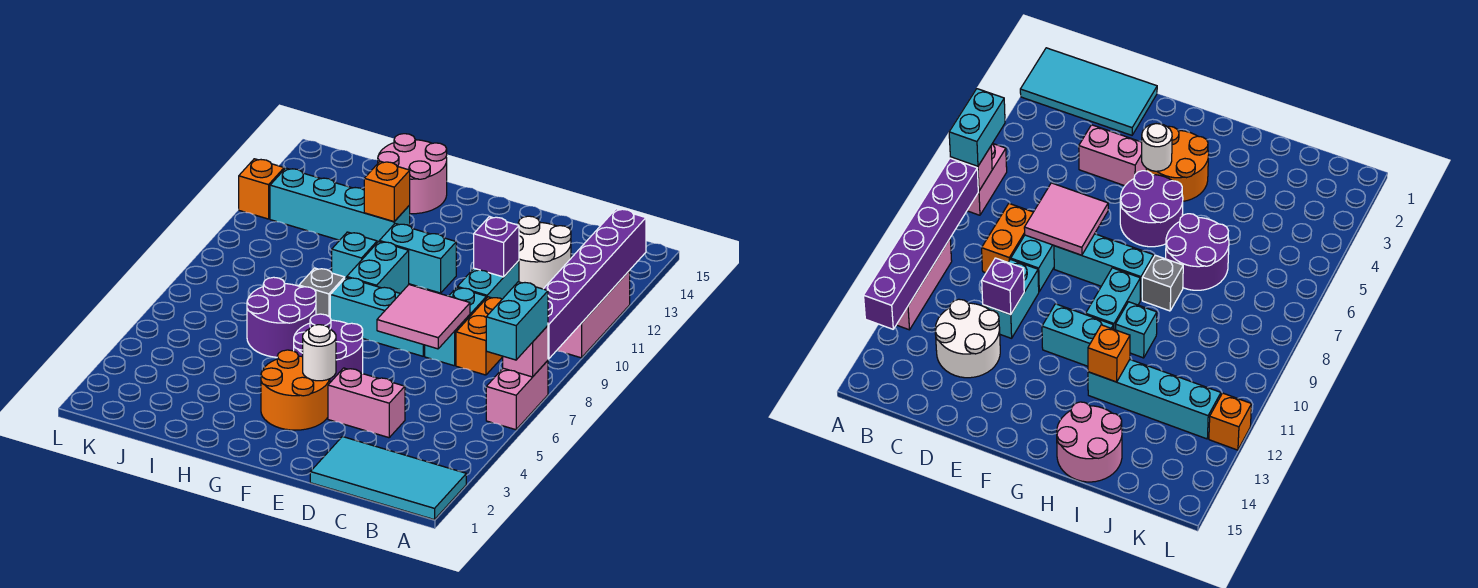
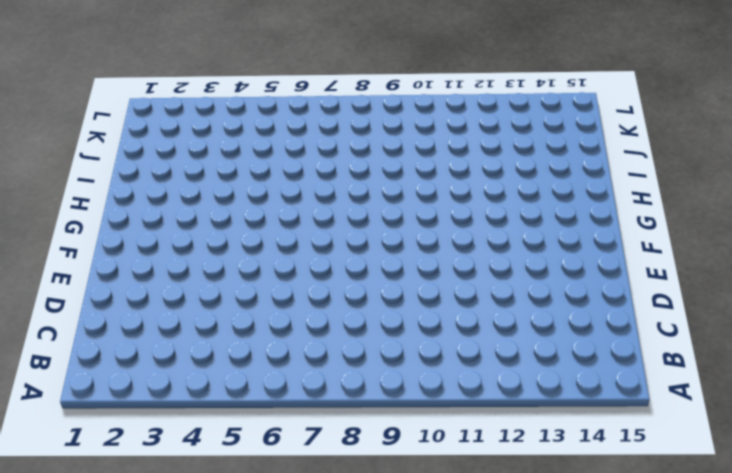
none -> cyan 2x4 tile [310,437,466,520]
none -> pink 1x2 brick [486,361,548,430]
none -> pink 1x3 brick [557,271,630,358]

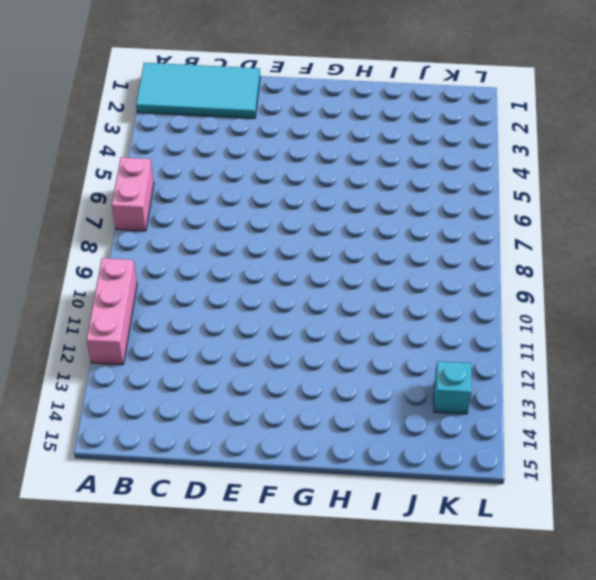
cyan 1x1 brick [434,361,471,414] -> cyan 1x1 brick moved to [332,232,377,278]
none -> orange 1x2 brick [456,297,503,375]
none -> white 2x2 round brick [518,216,571,289]
none -> pink 1x2 brick [328,368,405,438]

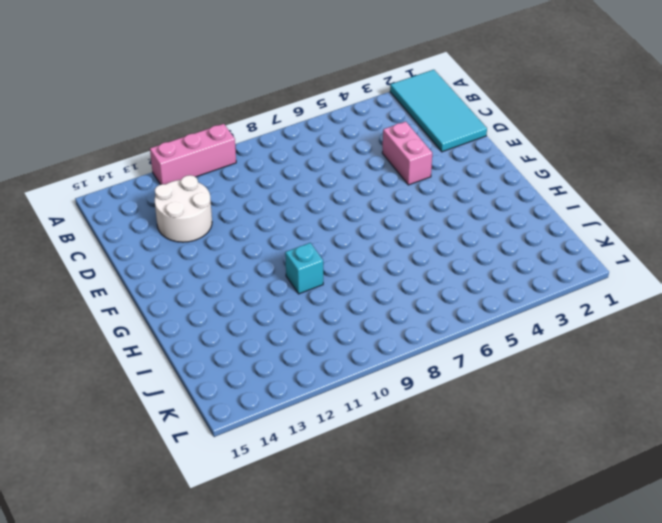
none -> pink 1x2 brick [486,361,548,430]
none -> orange 1x2 brick [456,297,503,375]
none -> cyan 1x2 brick [425,287,486,366]

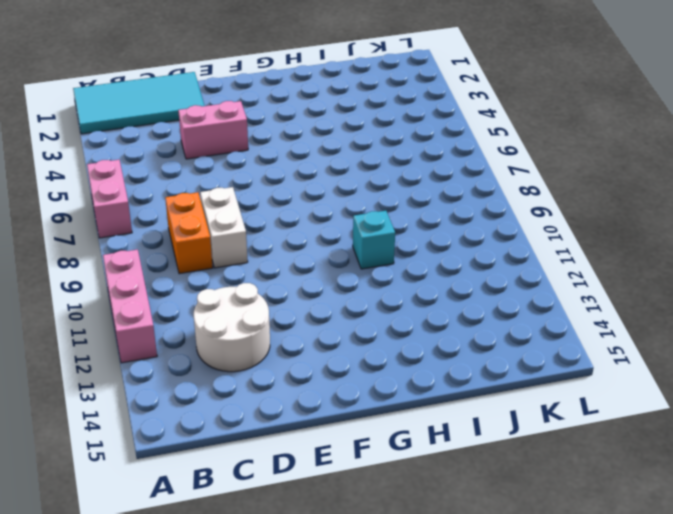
white 1x2 brick [200,187,248,268] -> cyan 1x2 brick [425,287,486,366]
none -> cyan 1x2 brick [457,261,519,299]
none -> cyan 1x3 brick [330,277,425,356]
none -> orange 2x2 round brick [261,350,330,430]

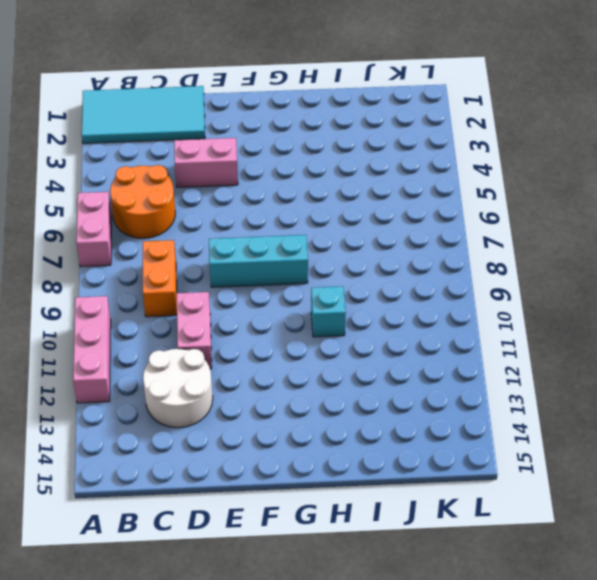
orange 2x2 round brick [110,165,175,238] -> orange 2x2 round brick moved to [261,350,330,430]
pink 1x2 brick [177,292,212,369] -> cyan 1x2 brick [457,261,519,299]
none -> cyan 1x2 brick [425,287,486,366]
none -> purple 2x2 round brick [294,314,363,382]
none -> cyan 1x2 brick [379,224,456,293]

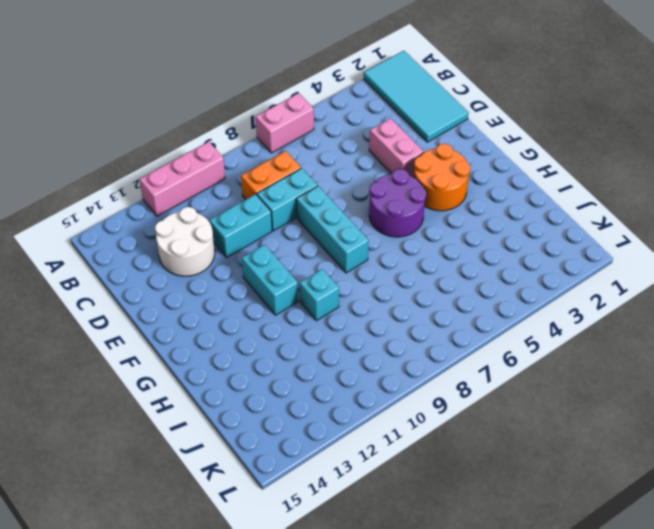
none -> cyan 1x2 brick [347,242,409,294]
none -> purple 2x2 round brick [247,277,316,357]
none -> grey 1x1 brick [299,268,345,317]

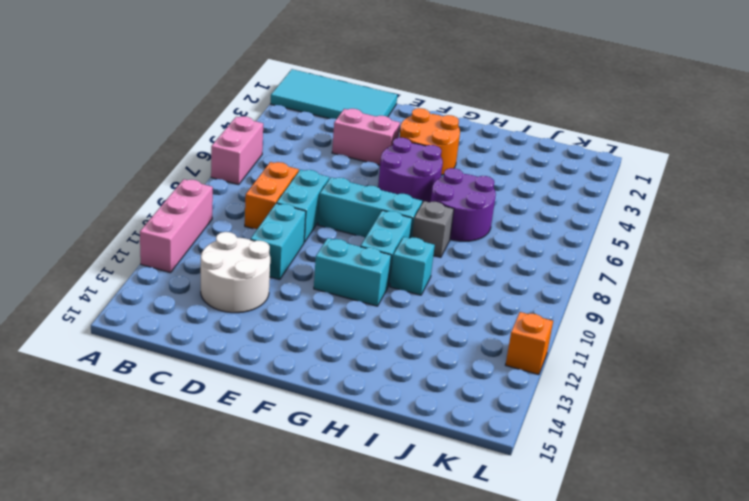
none -> cyan 1x4 brick [270,168,410,243]
none -> pink 2x2 round brick [378,134,447,214]
none -> pink 1x1 brick [503,326,548,377]

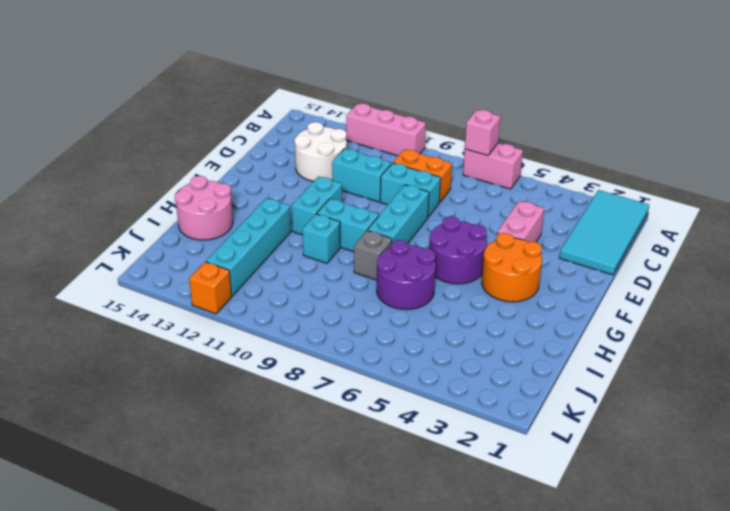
none -> purple 1x6 brick [544,209,646,359]
none -> pink 2x2 tile [377,285,470,349]
none -> purple 1x1 brick [474,217,519,277]

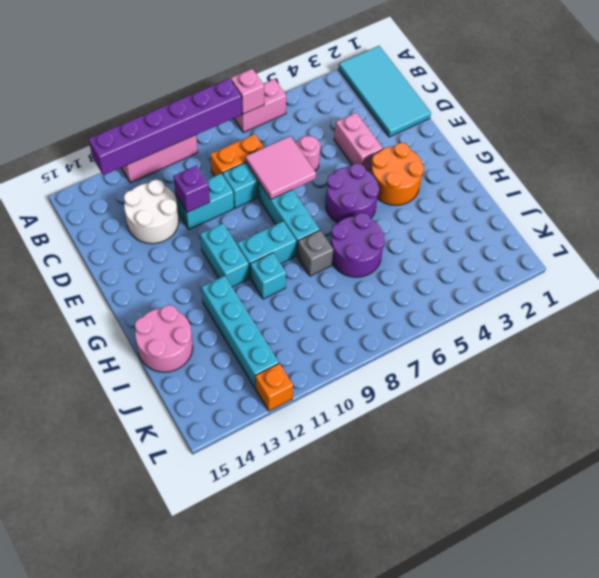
pink 1x1 round brick [296,136,320,171] -> none
none -> white 1x1 round brick [303,325,336,381]
none -> orange 1x1 brick [364,161,410,221]
none -> cyan 1x2 brick [486,282,548,360]

